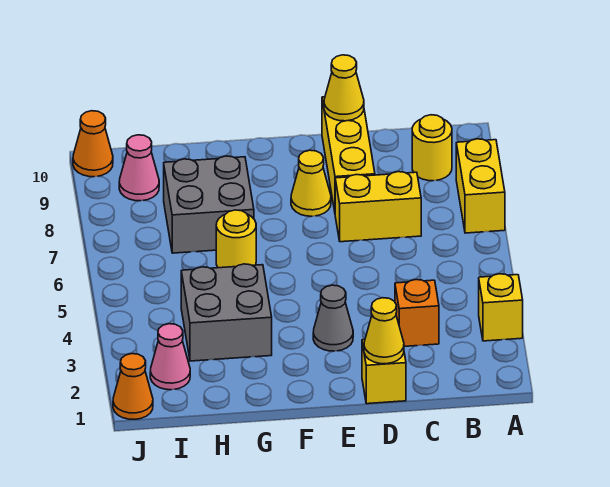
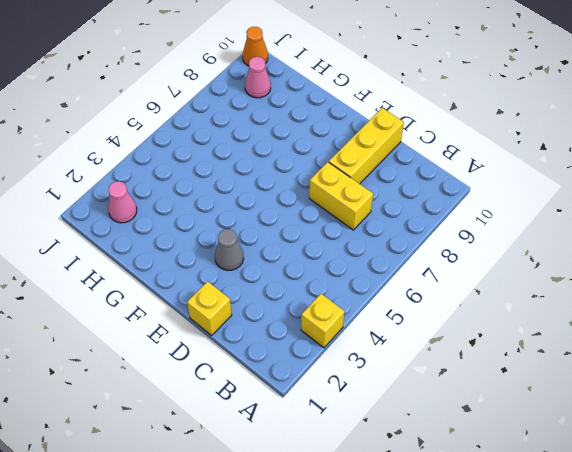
none -> yellow 1x2 brick [456,139,505,233]
none -> yellow 1x1 round brick [412,115,452,181]
none -> orange 1x1 brick [395,280,439,346]

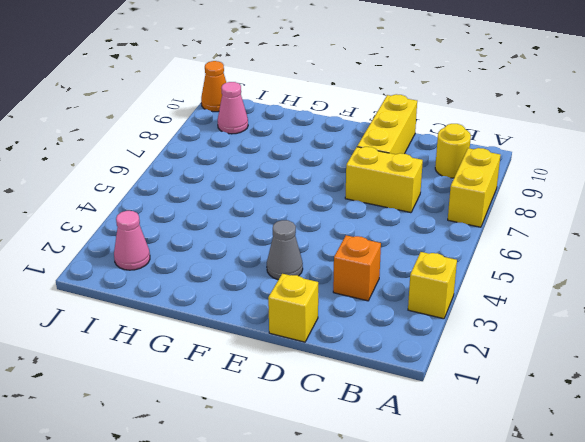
none -> yellow 1x1 cone [291,150,331,216]
none -> grey 2x2 brick [181,264,272,361]
none -> yellow 1x1 round brick [216,210,256,268]

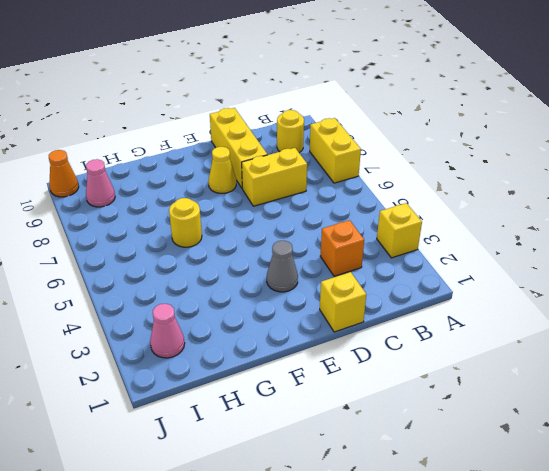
none -> grey 2x2 brick [181,264,272,361]
none -> grey 2x2 brick [164,156,254,253]
none -> orange 1x1 cone [113,354,153,419]

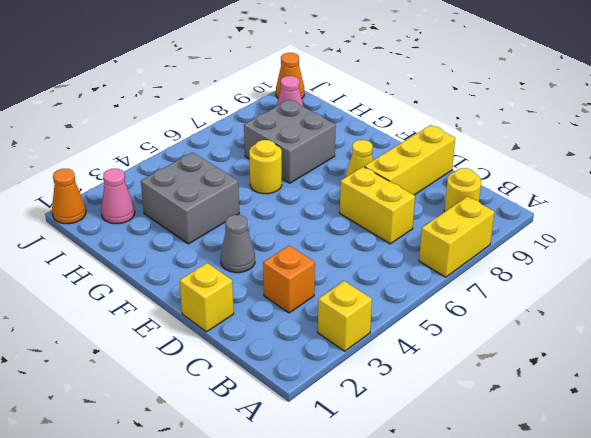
none -> yellow 1x1 cone [364,298,404,364]
none -> yellow 1x1 cone [324,55,364,121]

